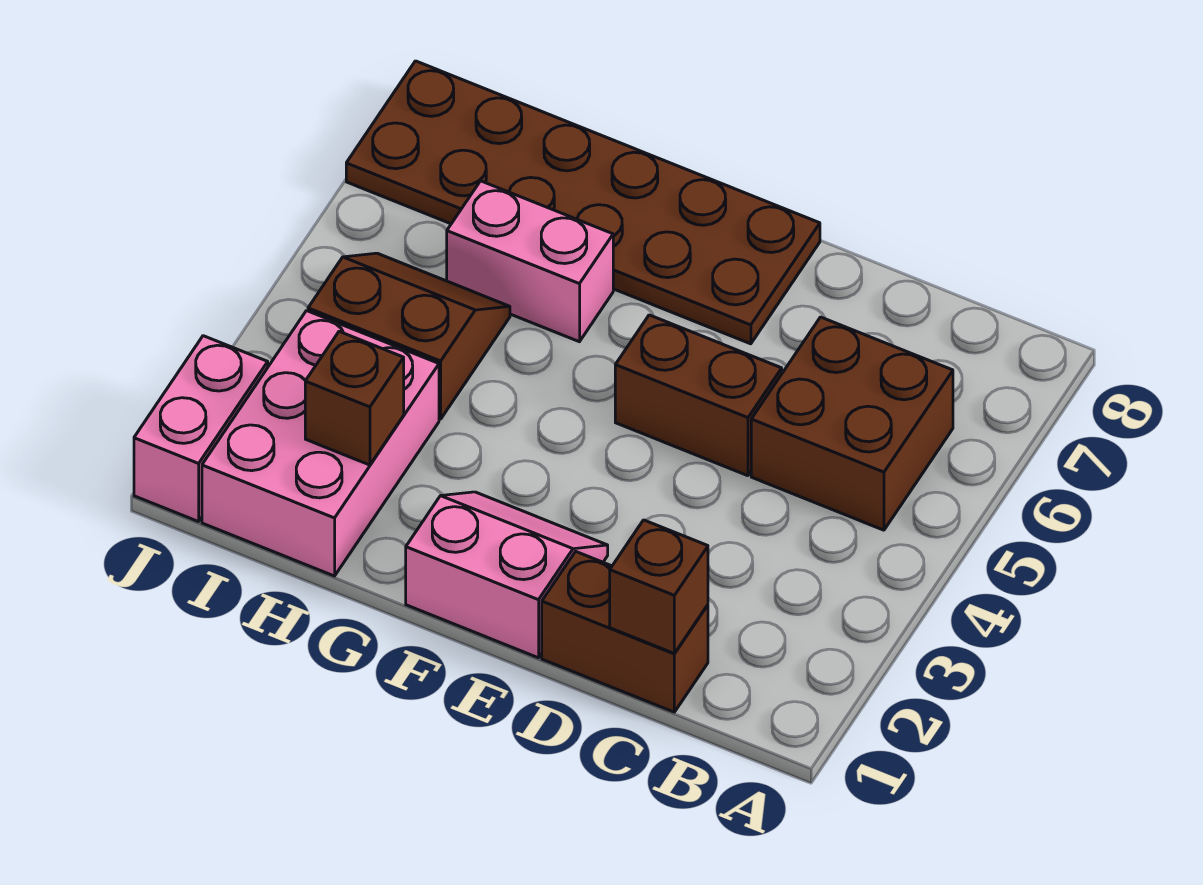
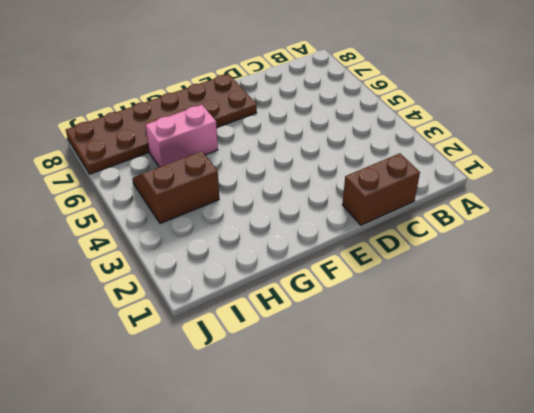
none -> brown 2x2 brick [751,317,953,530]
none -> brown 1x2 brick [615,315,782,476]

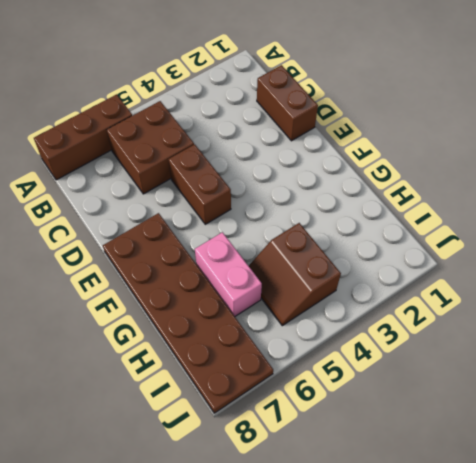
brown 1x3 brick [34,94,132,180] -> none
none -> pink 2x2 slope [406,492,608,658]
none -> pink 2x3 brick [202,311,439,576]

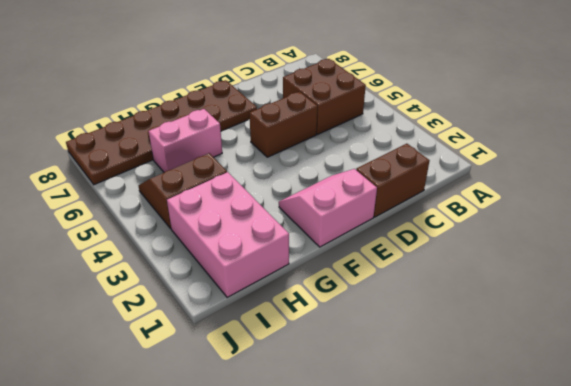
none -> pink 1x2 brick [134,336,268,522]
none -> brown 1x1 brick [610,520,708,653]

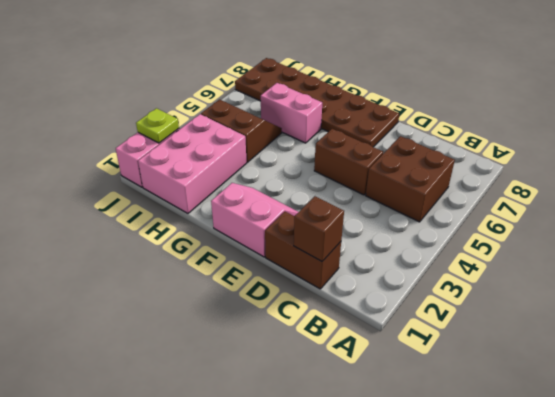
lime 1x1 plate [136,108,179,143] -> none
none -> brown 1x1 brick [305,332,404,465]

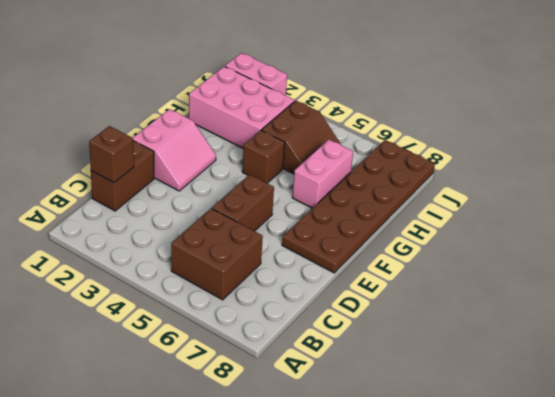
brown 1x1 brick [242,130,285,183] -> brown 1x1 brick moved to [305,332,404,465]

